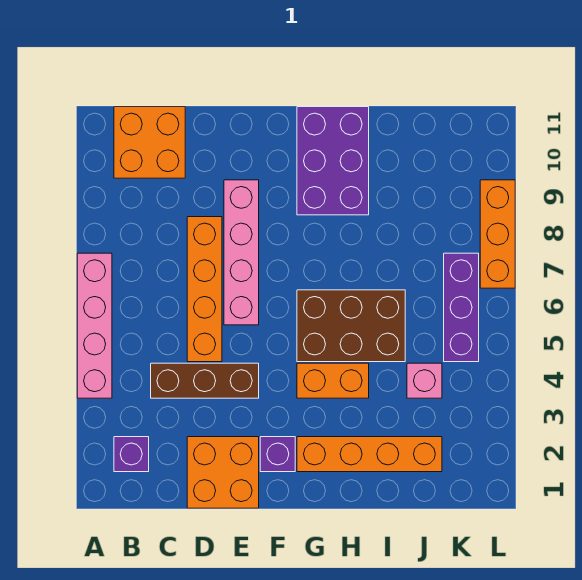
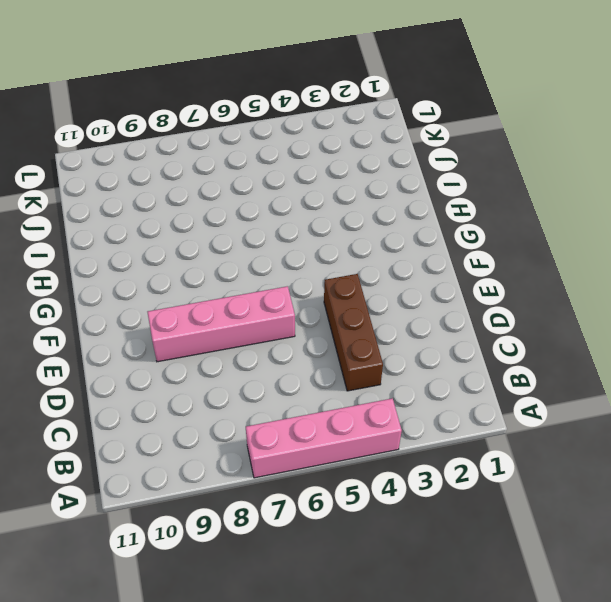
none -> purple 1x1 brick [114,437,149,472]
none -> orange 2x2 brick [114,107,185,178]
none -> orange 2x2 brick [187,437,259,508]

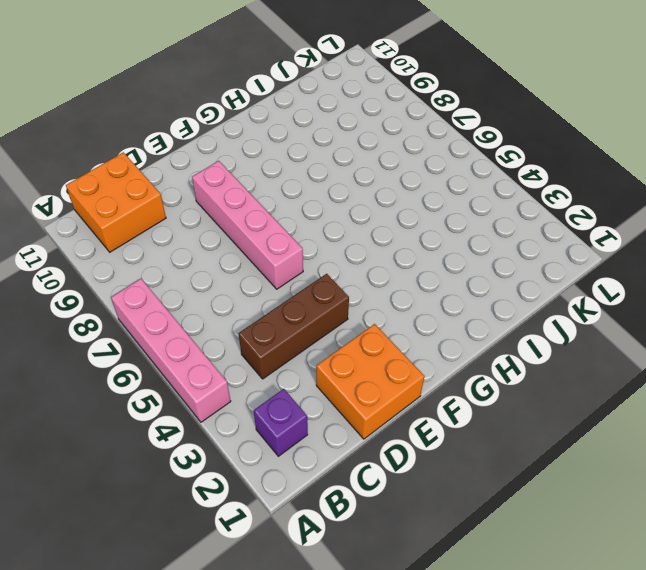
none -> orange 1x4 brick [187,217,222,362]
none -> purple 1x1 brick [260,437,295,472]
none -> orange 1x4 brick [297,437,442,472]

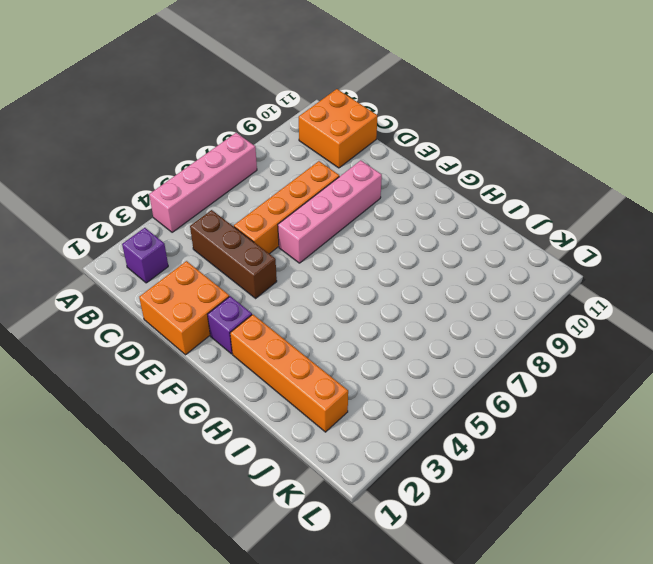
none -> orange 1x2 brick [297,363,369,398]
none -> brown 2x3 brick [297,290,405,362]
none -> purple 2x3 brick [297,107,369,215]

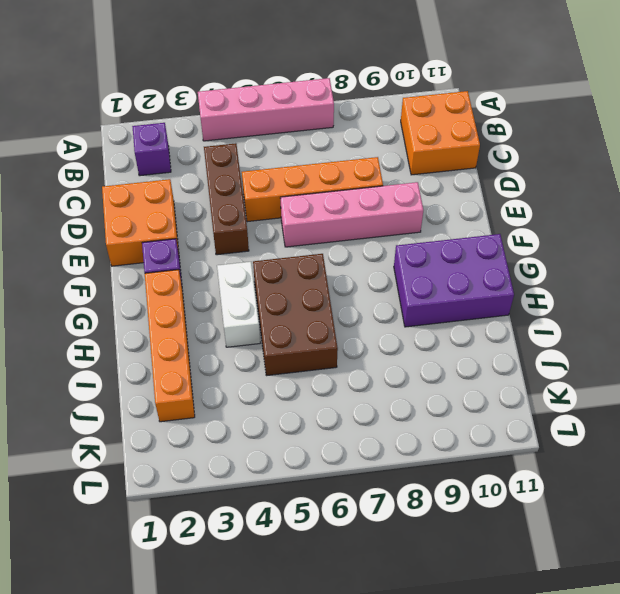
white 1x2 brick [217,262,260,347] -> orange 1x2 brick [297,363,369,398]
none -> pink 1x1 brick [407,363,442,398]
none -> purple 1x3 brick [444,253,479,362]
none -> orange 1x3 brick [480,180,515,288]

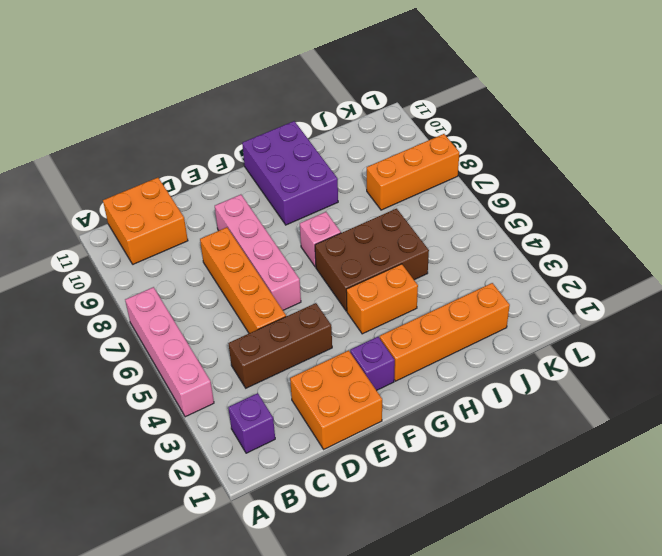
pink 1x1 brick [300,212,341,267] -> pink 1x1 brick moved to [407,363,442,398]
orange 1x3 brick [367,134,459,210] -> orange 1x3 brick turned to [480,180,515,288]
none -> purple 1x3 brick [444,253,479,362]

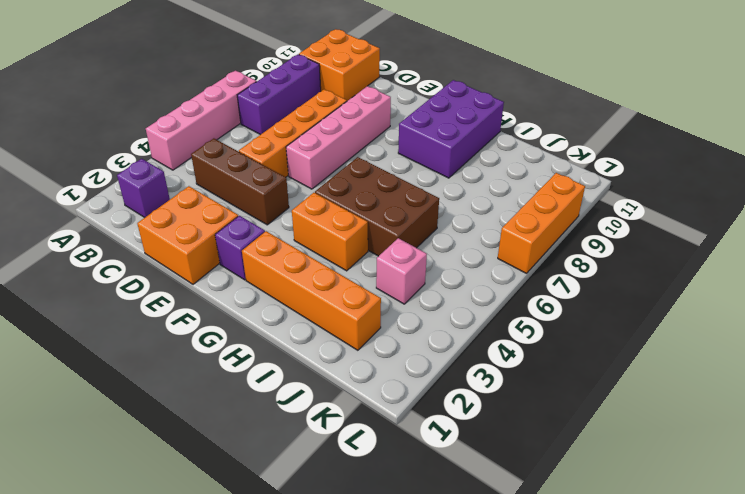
purple 1x3 brick [237,54,321,135] -> purple 1x3 brick moved to [444,253,479,362]

